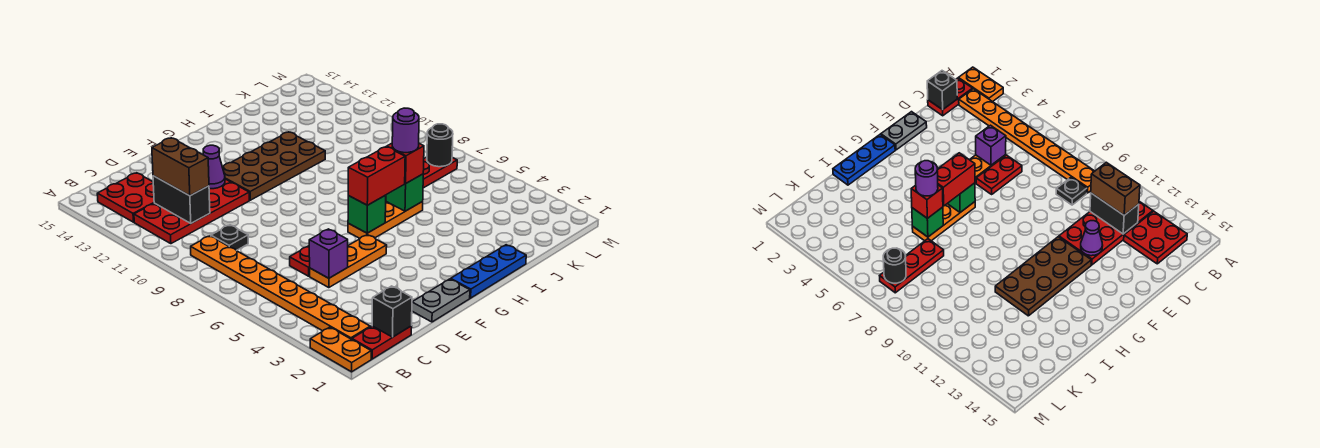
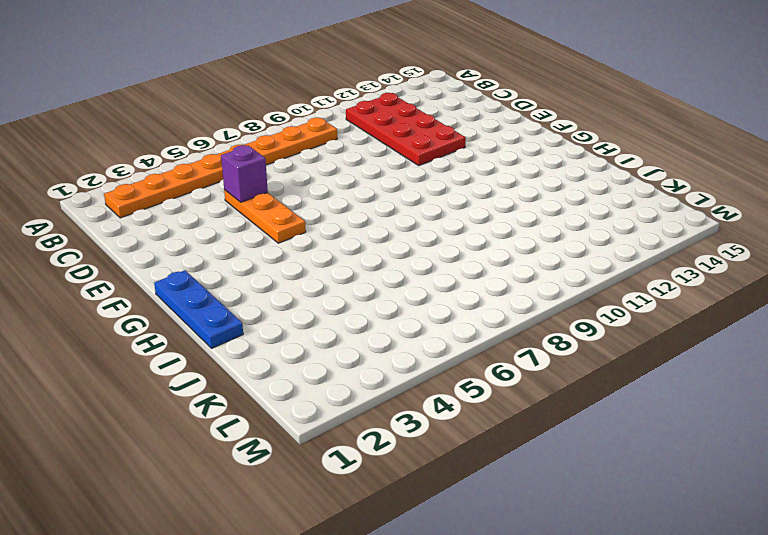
none -> orange 1x2 plate [310,327,371,372]
none -> red 1x2 plate [352,326,412,359]
none -> red 2x2 plate [97,173,154,222]

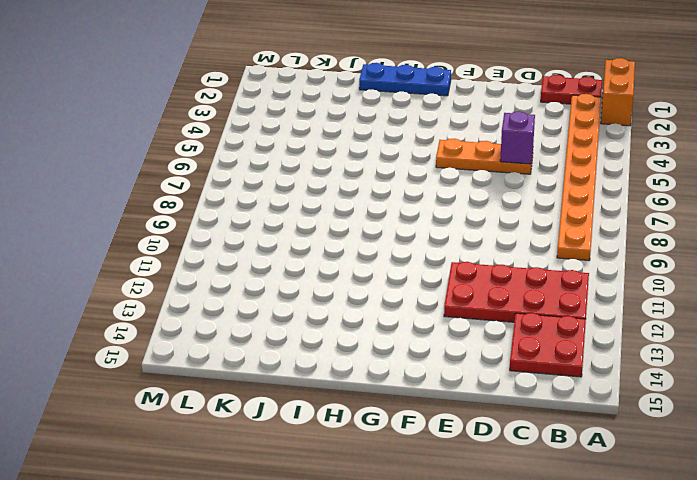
orange 1x2 brick [601,58,635,126] -> orange 1x2 plate [310,327,371,372]
none -> black 1x1 plate [211,225,248,251]
none -> red 1x2 plate [290,246,310,276]
none -> grey 1x2 plate [412,279,470,322]

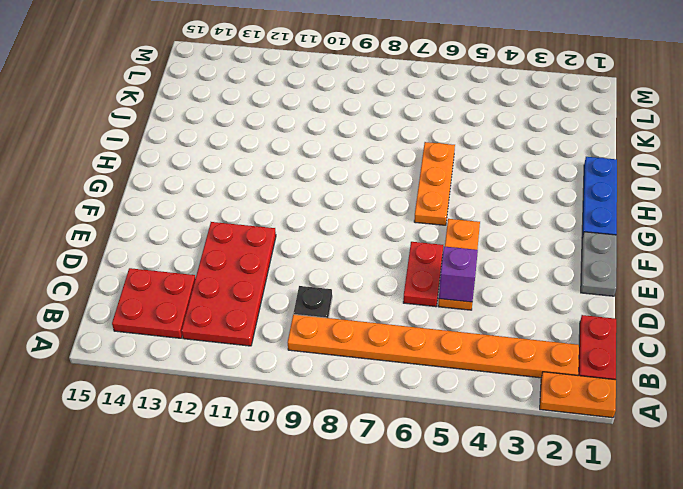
none -> brown 2x4 plate [222,132,325,200]
none -> red 1x3 plate [423,157,457,188]
none -> black 1x1 brick [372,286,412,337]

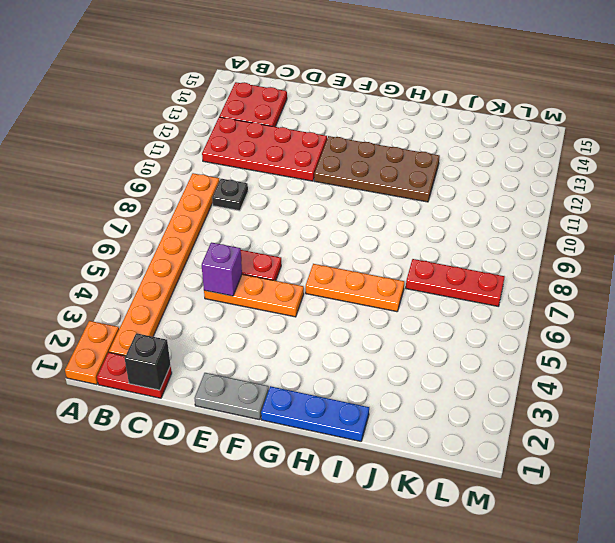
none -> black 1x2 brick [153,176,210,223]
none -> purple 1x1 cone [203,145,225,189]
none -> green 1x1 brick [348,195,386,233]

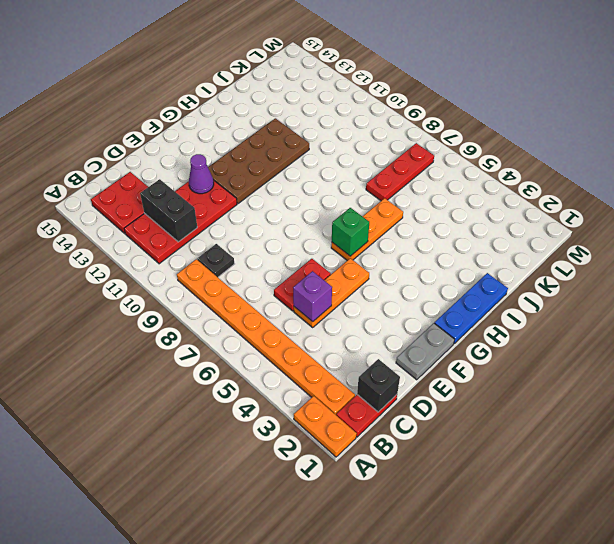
none -> green 1x1 brick [386,174,423,211]
none -> black 1x1 round brick [427,124,453,167]
none -> brown 1x2 brick [152,138,209,196]

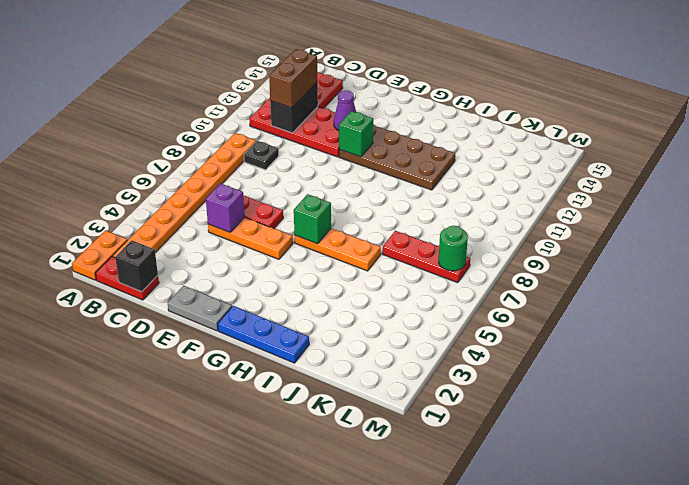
green 1x1 brick [339,111,373,157] -> green 1x1 brick moved to [386,174,423,211]
green 1x1 round brick [439,226,468,271] -> black 1x1 round brick [427,124,453,167]
none -> red 1x2 brick [348,147,405,205]
none -> red 1x1 brick [387,143,424,184]
none -> purple 1x1 round brick [392,108,419,153]

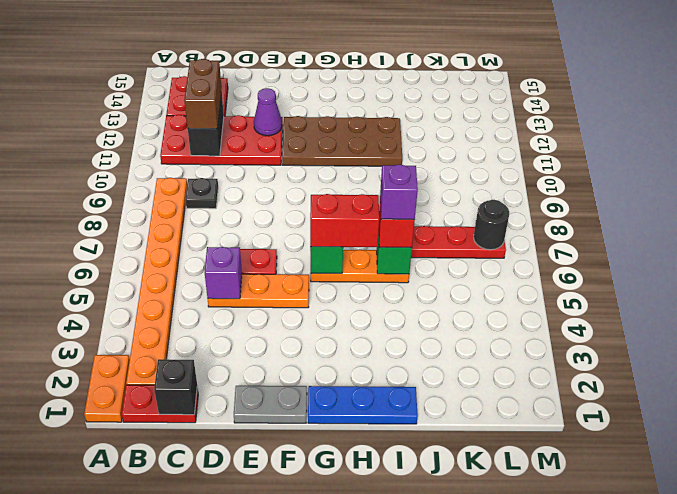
purple 1x1 brick [380,165,418,219] -> purple 1x1 round brick [392,108,419,153]

